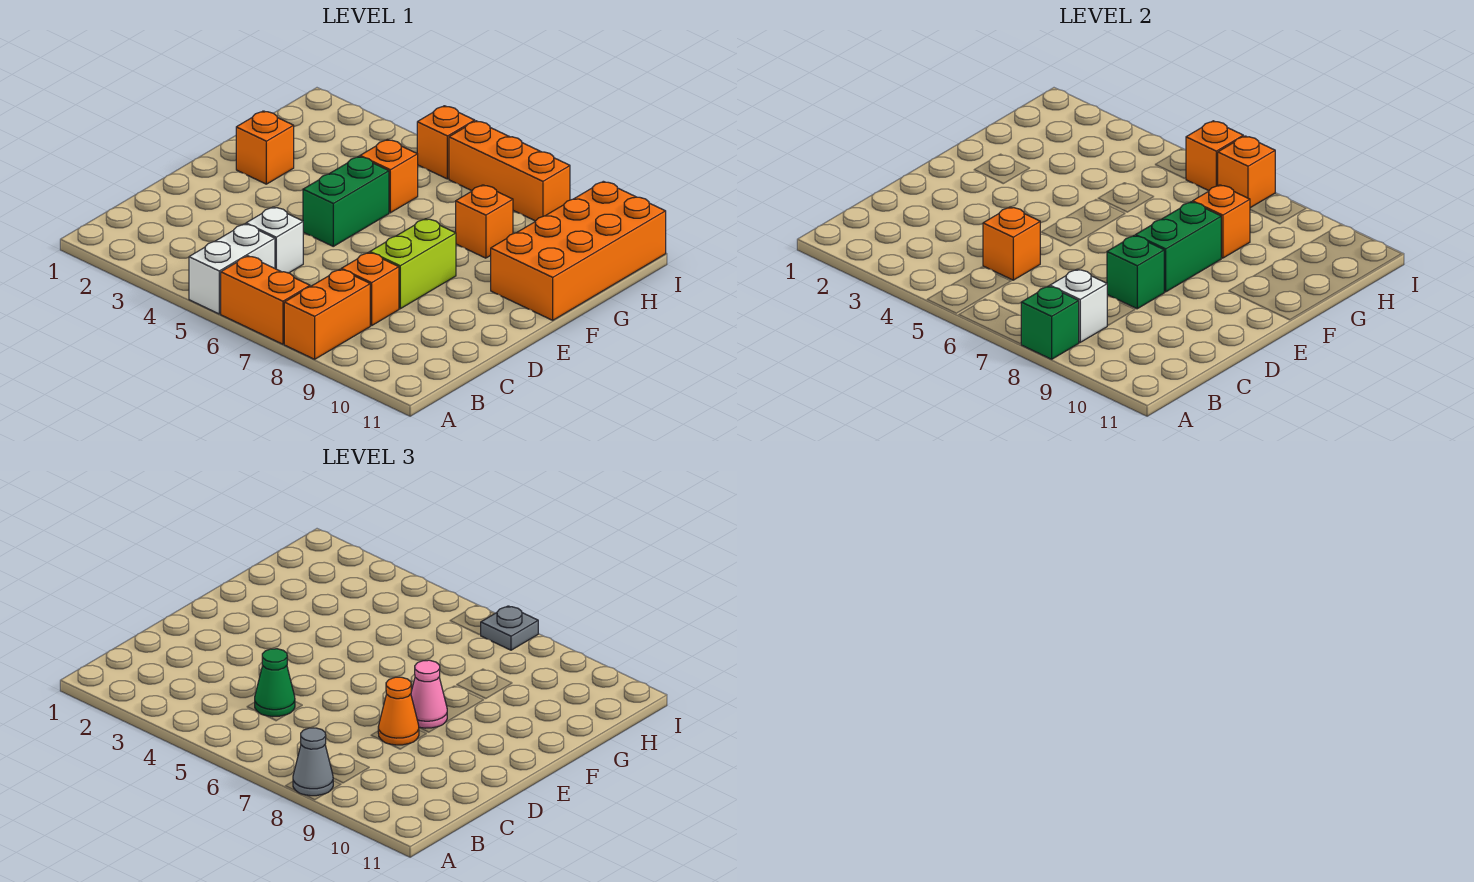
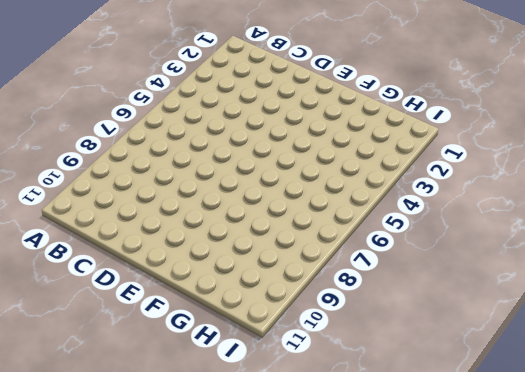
none -> white 1x2 brick [189,224,275,314]
none -> orange 1x2 brick [221,256,310,344]
none -> orange 1x2 brick [284,269,370,359]

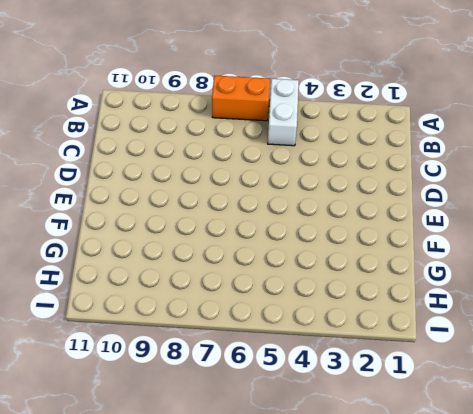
none -> orange 1x2 brick [284,269,370,359]
none -> white 1x1 brick [246,207,303,273]
none -> orange 1x1 brick [341,252,399,326]

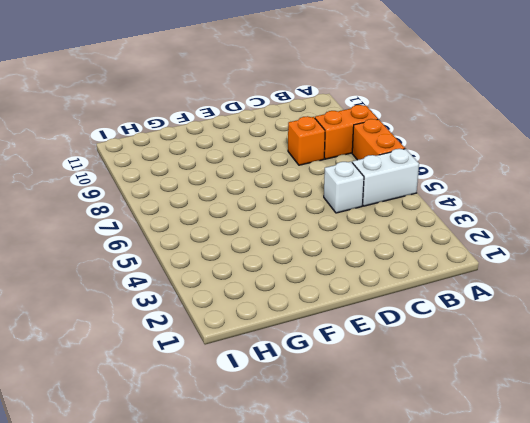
none -> lime 1x2 brick [370,219,456,309]
none -> green 1x2 brick [303,156,389,246]
none -> orange 1x1 brick [236,111,294,184]

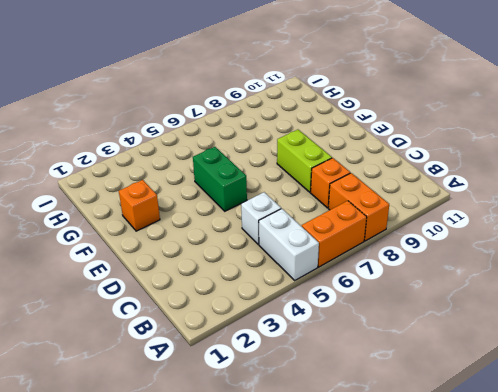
none -> orange 2x4 brick [491,181,666,320]
none -> orange 1x1 brick [360,139,418,213]
none -> orange 1x1 brick [456,185,513,258]

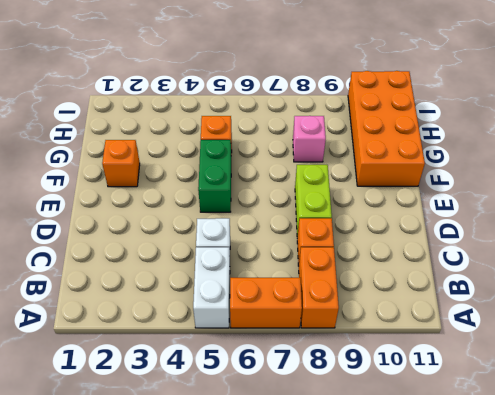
pink 1x1 brick [293,116,326,162] -> orange 1x1 brick [456,185,513,258]
none -> orange 1x1 brick [417,106,475,179]
none -> orange 1x3 brick [449,121,570,221]
none -> green 1x1 brick [1021,286,1079,359]

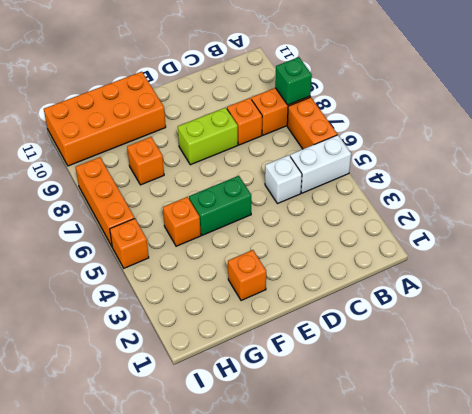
none -> white 1x1 brick [1050,269,1107,342]
none -> orange 1x1 brick [983,207,1040,280]
none -> green 1x1 brick [1107,236,1164,309]

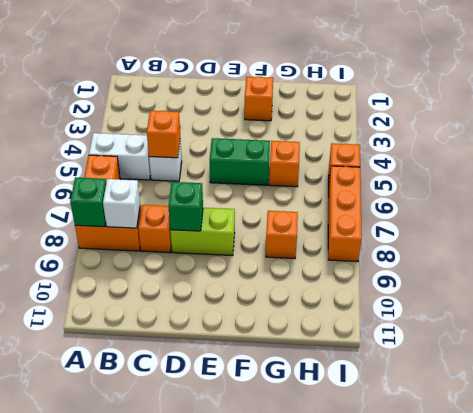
none -> orange 2x4 brick [491,181,666,320]
none -> green 1x2 brick [1136,202,1221,292]
none -> orange 1x1 brick [1193,185,1250,258]

